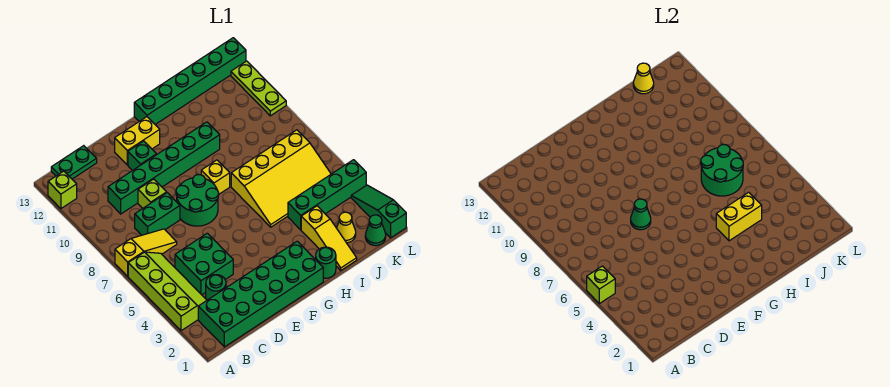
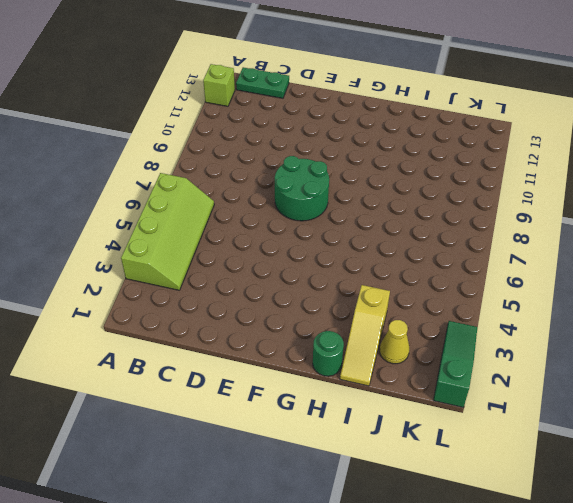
none -> yellow 1x3 slope [115,229,177,276]
none -> green 2x6 brick [198,241,323,347]
none -> green 1x1 round brick [206,275,226,300]

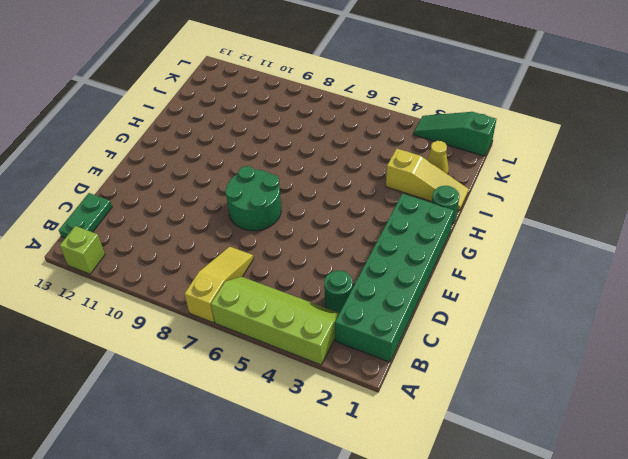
none -> green 2x2 brick [175,233,233,295]
none -> green 1x2 brick [135,193,180,235]
none -> green 1x6 brick [108,122,220,214]

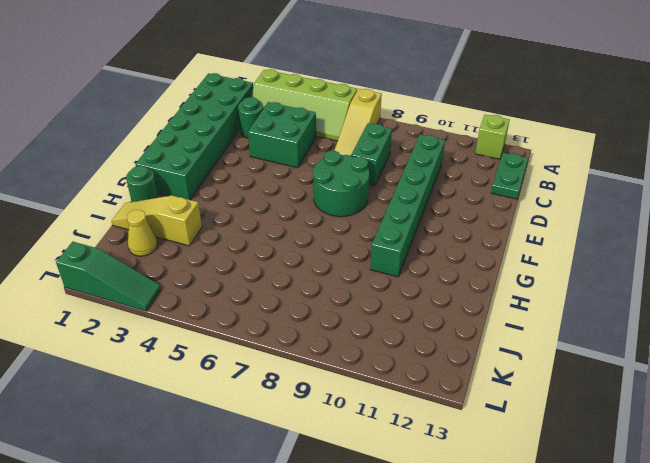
none -> lime 1x1 brick [138,179,167,208]
none -> green 1x1 brick [128,141,156,171]
none -> yellow 1x2 brick [115,117,160,165]

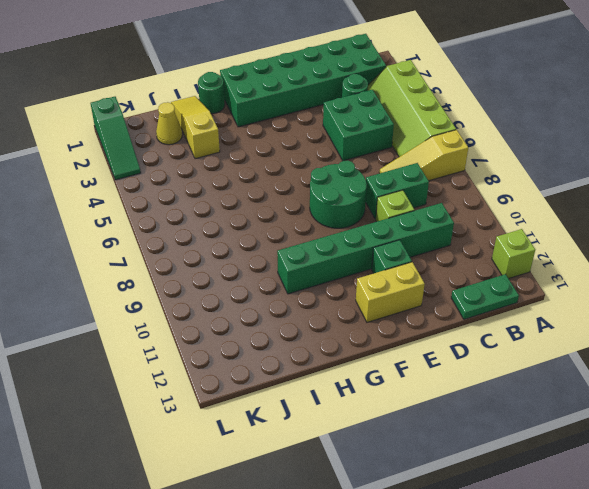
none -> yellow 1x1 brick [201,160,230,194]
none -> green 1x6 brick [134,38,246,124]
none -> yellow 3x4 slope [231,130,331,227]

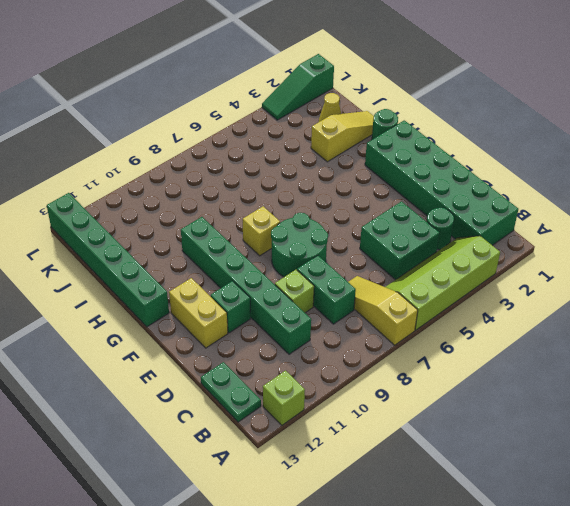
none -> yellow 3x4 slope [231,130,331,227]
none -> green 1x4 brick [288,160,366,230]
none -> green 1x1 cone [365,215,386,246]

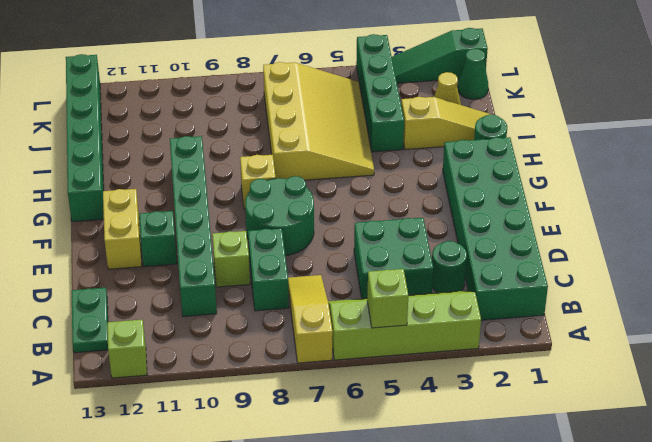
none -> lime 1x3 plate [231,61,286,116]
none -> green 1x1 cone [631,199,651,230]
none -> yellow 1x2 brick [716,192,762,241]

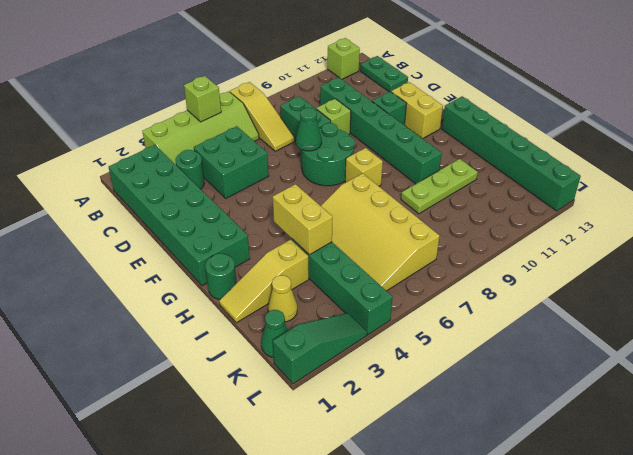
lime 1x3 plate [401,159,478,214] -> lime 1x3 plate moved to [231,61,286,116]
none -> green 2x2 round brick [701,145,743,196]
none -> yellow 1x1 cone [633,63,654,94]

